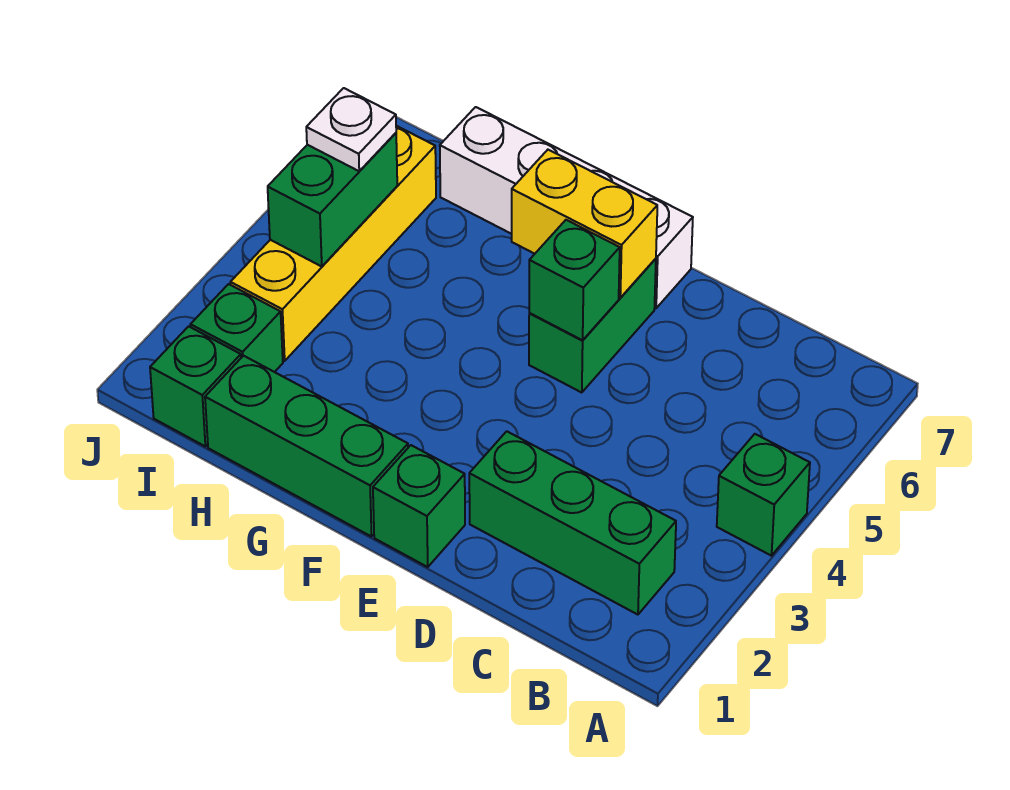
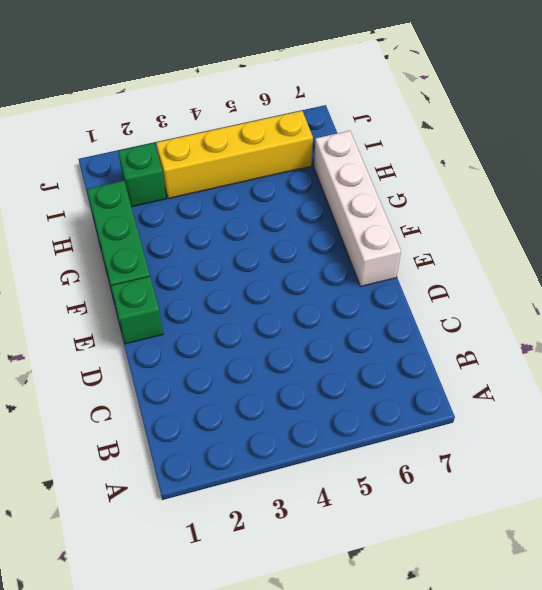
none -> green 1x1 brick [717,434,810,556]
none -> green 1x3 brick [469,431,676,615]
none -> green 1x2 brick [529,259,656,393]

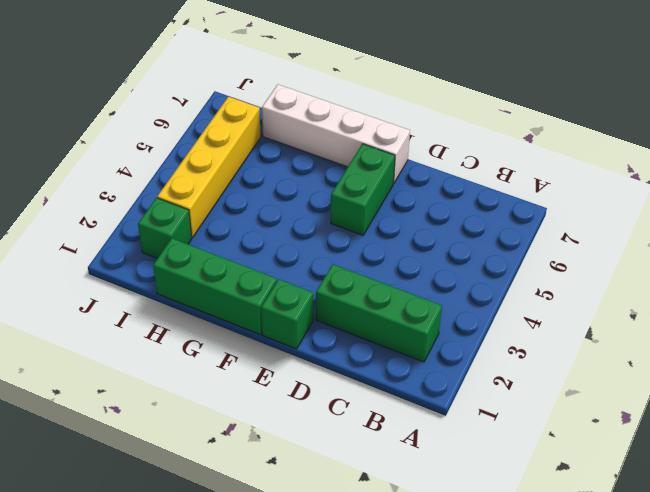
none -> green 1x1 brick [717,434,810,556]
none -> green 1x1 brick [150,326,241,446]
none -> green 1x1 brick [529,220,620,340]

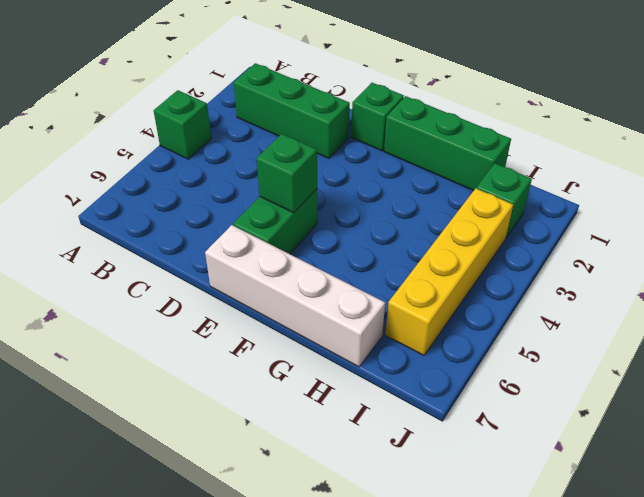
none -> green 1x1 brick [150,326,241,446]
none -> yellow 1x2 brick [512,150,657,298]
none -> green 1x2 brick [268,133,397,267]

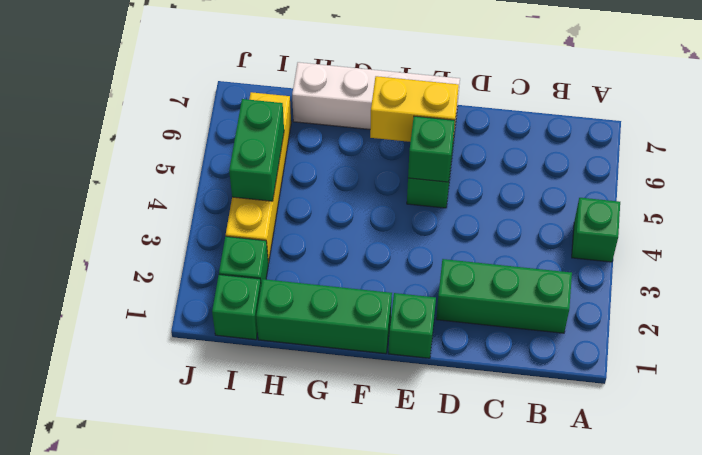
none -> white 1x1 plate [306,88,396,171]

